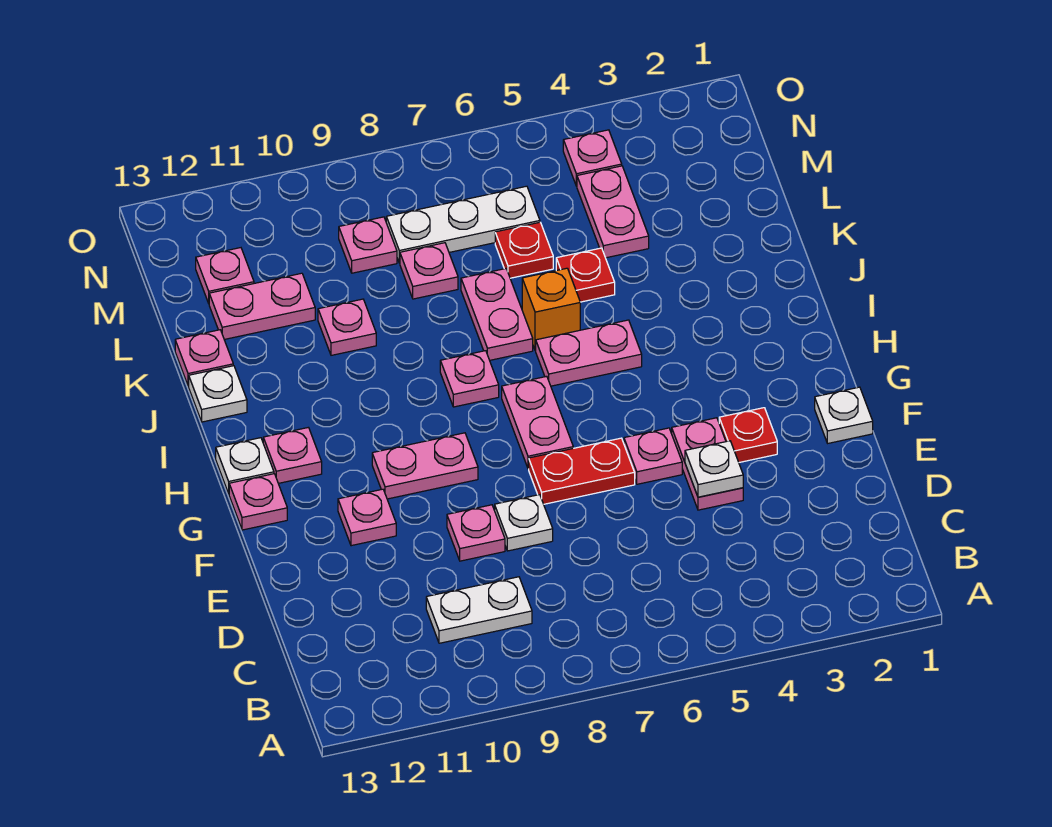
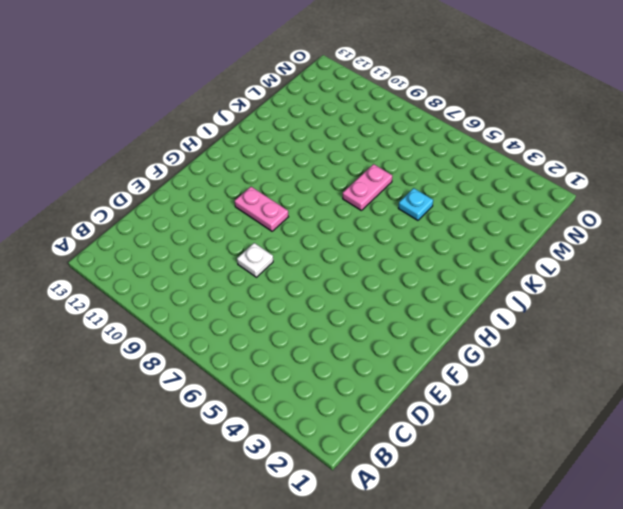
cyan 1x1 plate [398,188,433,220] -> red 1x1 plate [556,248,615,302]
none -> white 1x2 plate [426,577,532,643]
none -> pink 1x2 plate [672,418,743,510]
none -> pink 1x1 plate [447,505,505,561]
none -> white 1x1 plate [815,387,873,443]

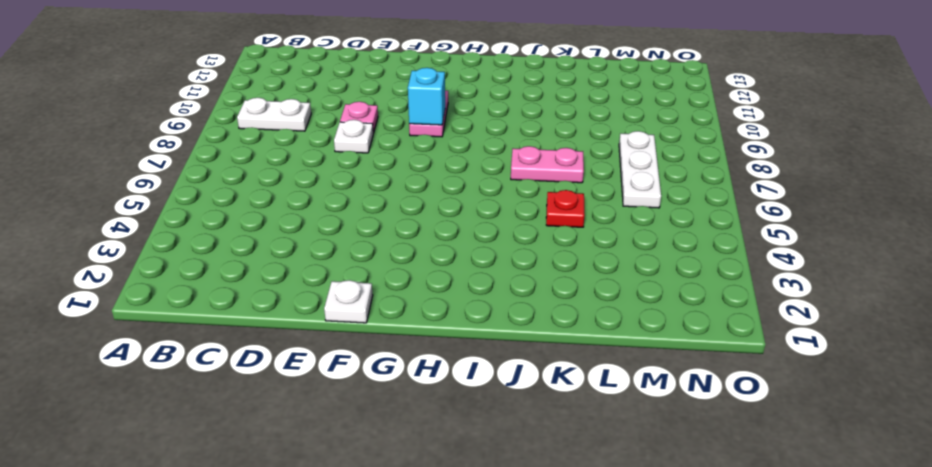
white 1x2 plate [237,98,311,131] -> white 1x2 plate turned to [426,577,532,643]
cyan 1x1 brick [408,68,445,125] -> none
none -> pink 1x2 plate [672,418,743,510]
none -> red 1x1 plate [719,408,777,462]
none -> pink 1x1 plate [624,428,682,484]
none -> red 1x2 plate [529,438,635,504]

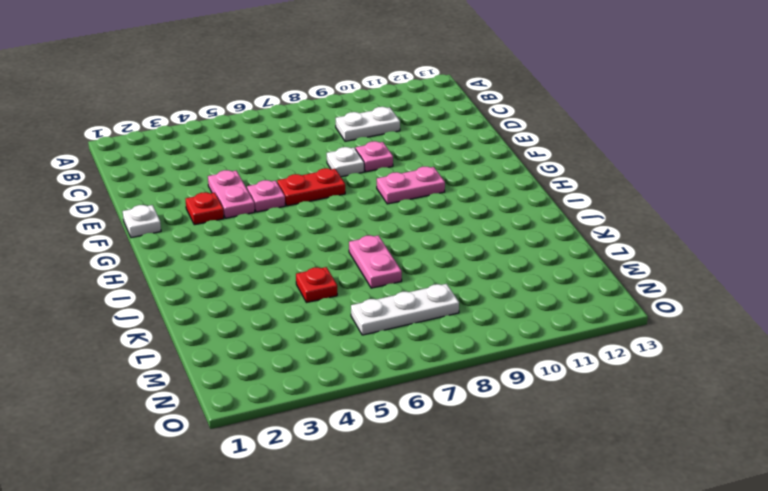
none -> pink 1x1 plate [338,489,396,546]
none -> pink 1x2 plate [502,376,573,469]
none -> pink 1x1 plate [229,474,287,530]
none -> pink 1x1 plate [263,427,322,483]

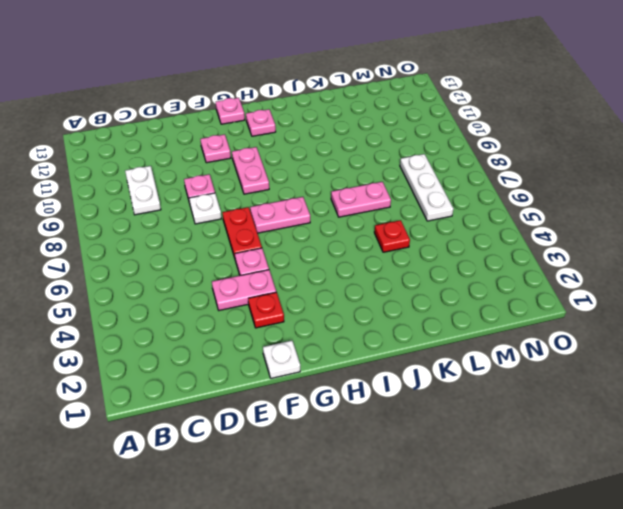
none -> white 1x1 plate [216,438,274,494]
none -> pink 1x2 plate [536,320,642,386]
none -> pink 1x1 plate [440,351,499,407]
none -> orange 1x1 brick [522,268,580,351]

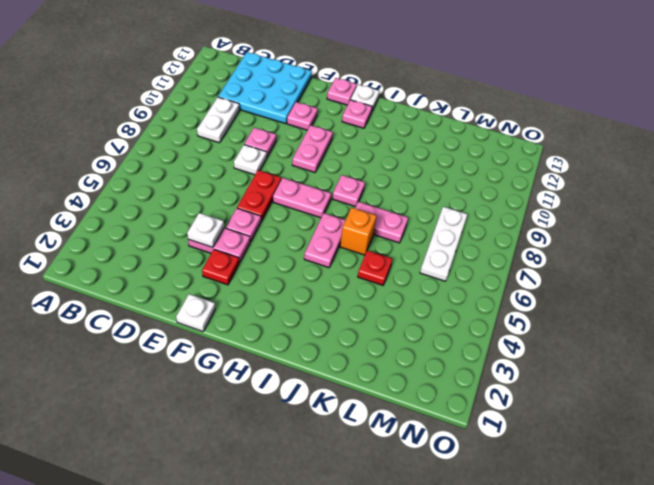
cyan 3x3 plate [218,52,312,124] -> none
none -> white 1x1 plate [189,366,247,422]
none -> pink 1x1 plate [318,299,376,355]
none -> pink 1x1 plate [175,330,233,386]
none -> pink 1x2 plate [577,166,649,258]

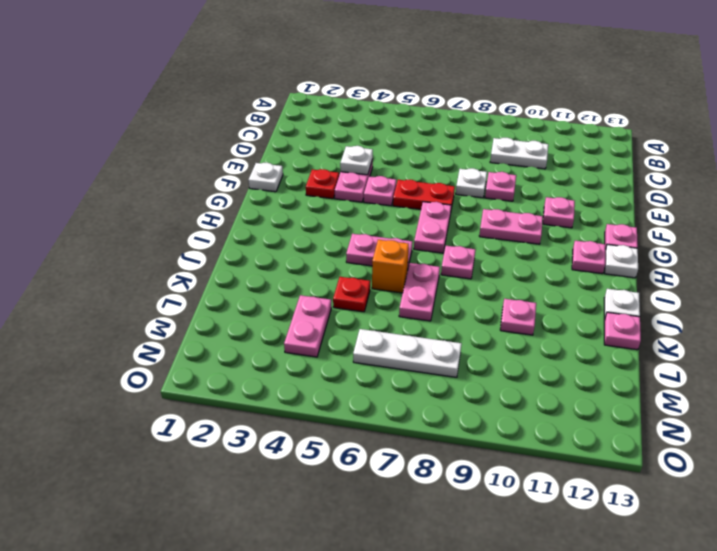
none -> red 1x1 plate [495,222,553,278]
none -> pink 1x1 plate [400,243,458,299]
none -> pink 1x2 plate [209,273,315,339]
none -> pink 1x1 plate [339,217,397,273]

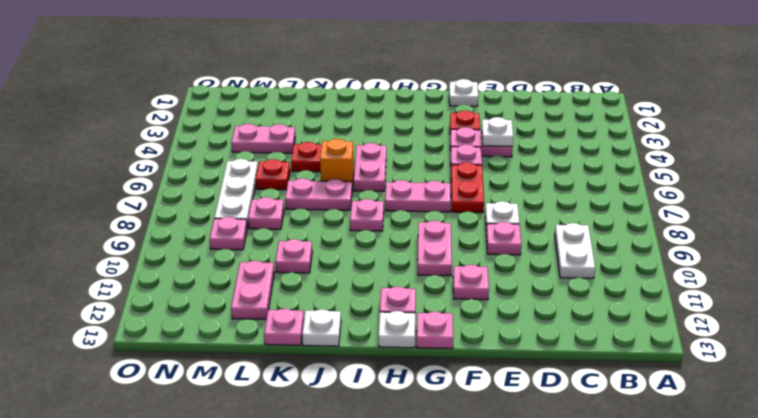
none -> pink 1x1 plate [196,248,254,303]
none -> pink 1x1 plate [563,130,622,186]

